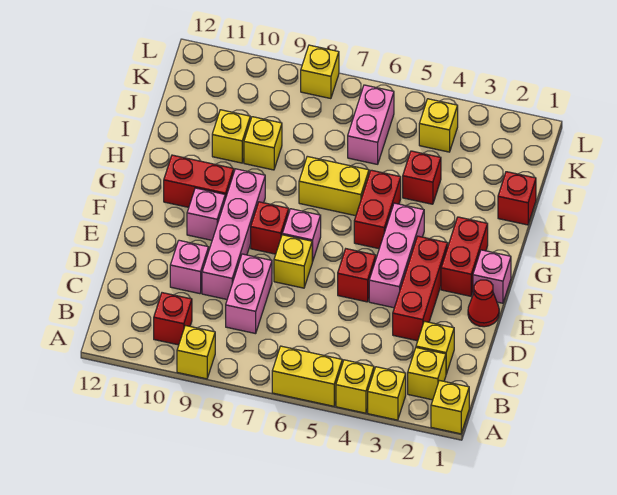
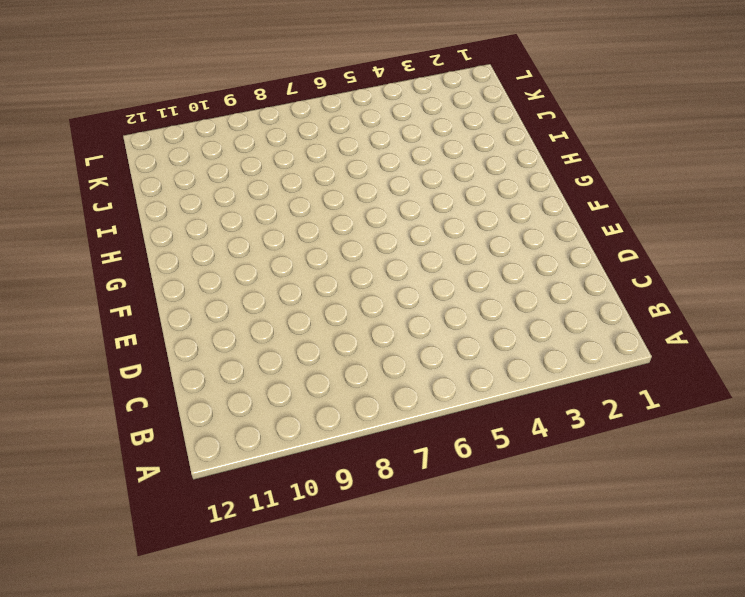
none -> yellow 1x1 brick [431,380,469,434]
none -> yellow 1x1 brick [368,367,406,420]
none -> yellow 1x1 brick [336,360,374,413]
none -> yellow 1x2 brick [272,346,342,406]

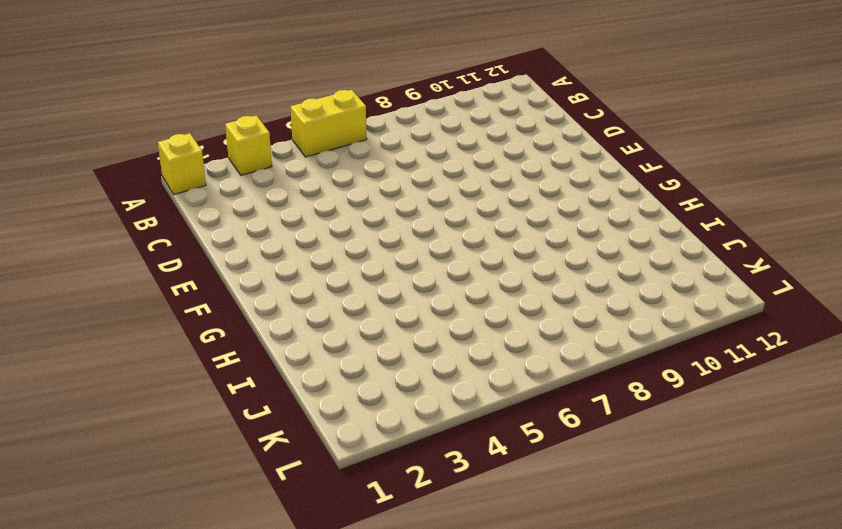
none -> yellow 1x1 brick [336,360,374,413]
none -> yellow 1x1 brick [177,326,215,379]
none -> yellow 1x1 brick [408,348,446,400]
none -> red 1x1 brick [154,293,192,345]

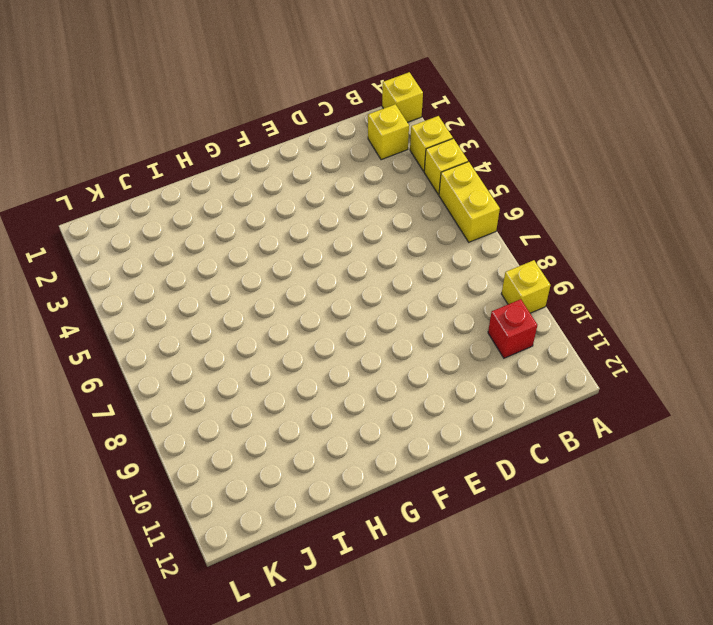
none -> yellow 1x1 brick [416,321,454,374]
none -> pink 1x2 brick [226,254,272,334]
none -> red 1x3 brick [393,236,448,341]
none -> pink 1x4 brick [202,169,265,299]

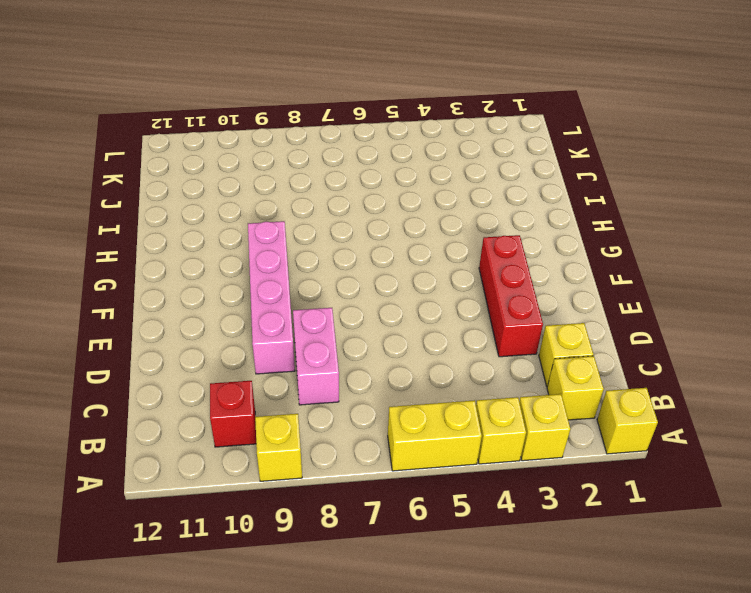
none -> pink 1x1 brick [170,240,209,294]
none -> red 1x1 cone [468,280,499,327]
none -> pink 1x3 brick [369,203,424,308]
none -> red 1x1 brick [338,249,376,302]

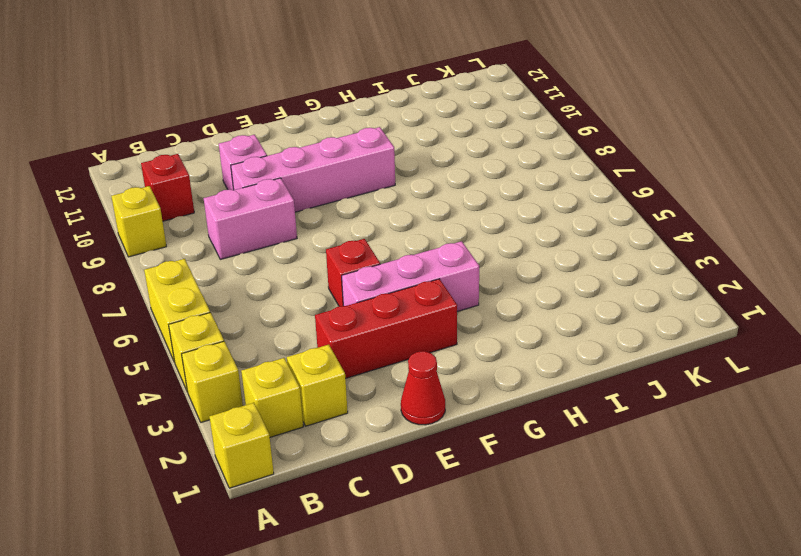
none -> yellow 1x1 brick [274,235,312,288]
none -> pink 1x1 brick [473,250,511,303]
none -> red 1x2 brick [441,217,488,296]
none -> pink 1x1 brick [282,209,321,262]

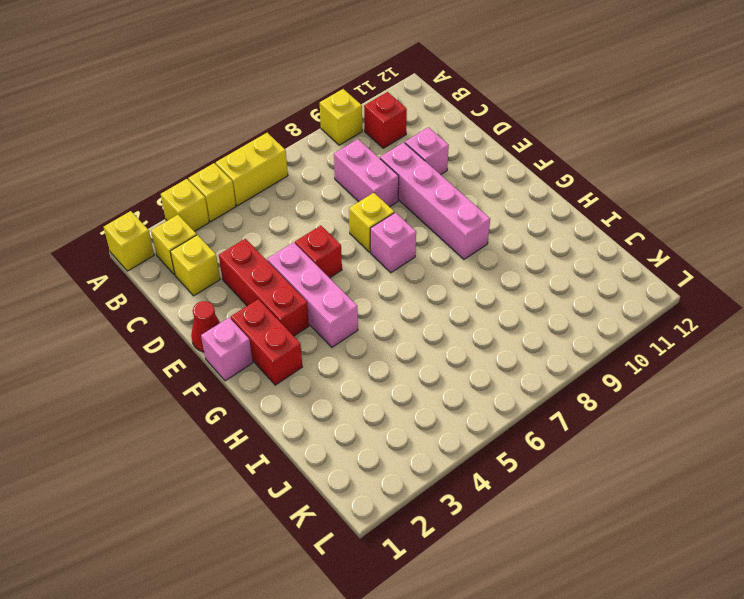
none -> red 1x1 brick [251,202,289,254]
none -> pink 1x1 brick [187,188,225,240]
none -> red 1x2 brick [354,170,401,249]
none -> red 1x2 brick [164,155,234,207]

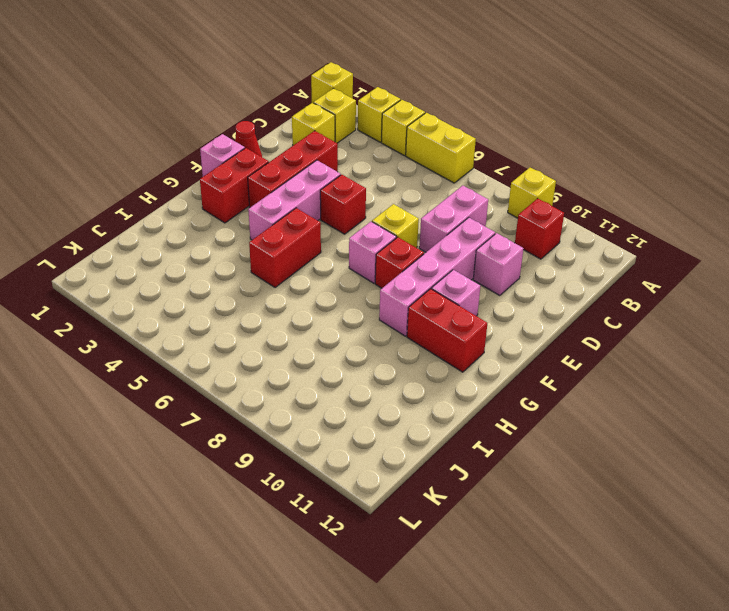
none -> yellow 1x2 brick [299,156,369,216]
none -> red 1x1 brick [498,172,536,225]
none -> red 1x1 brick [403,151,441,204]
none -> yellow 1x1 brick [244,117,282,170]

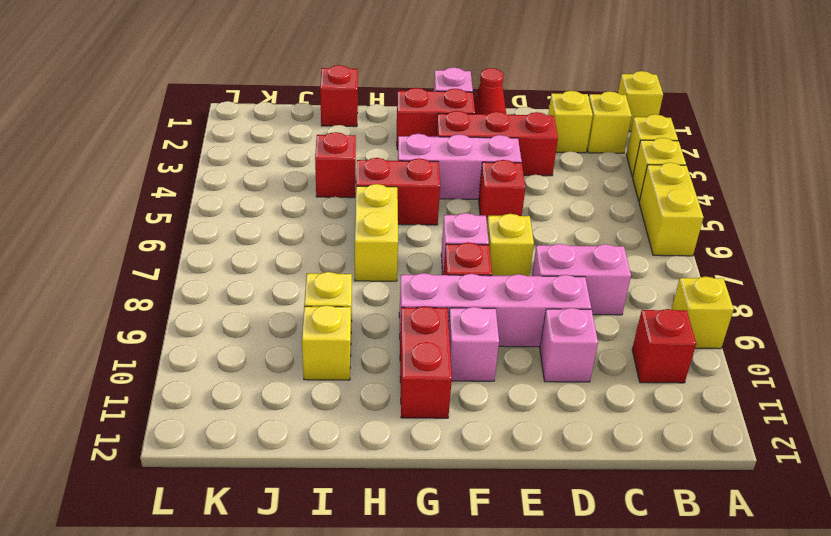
none -> pink 1x2 brick [348,85,394,164]
none -> yellow 1x1 brick [419,99,458,152]
none -> yellow 1x1 brick [301,45,339,99]

